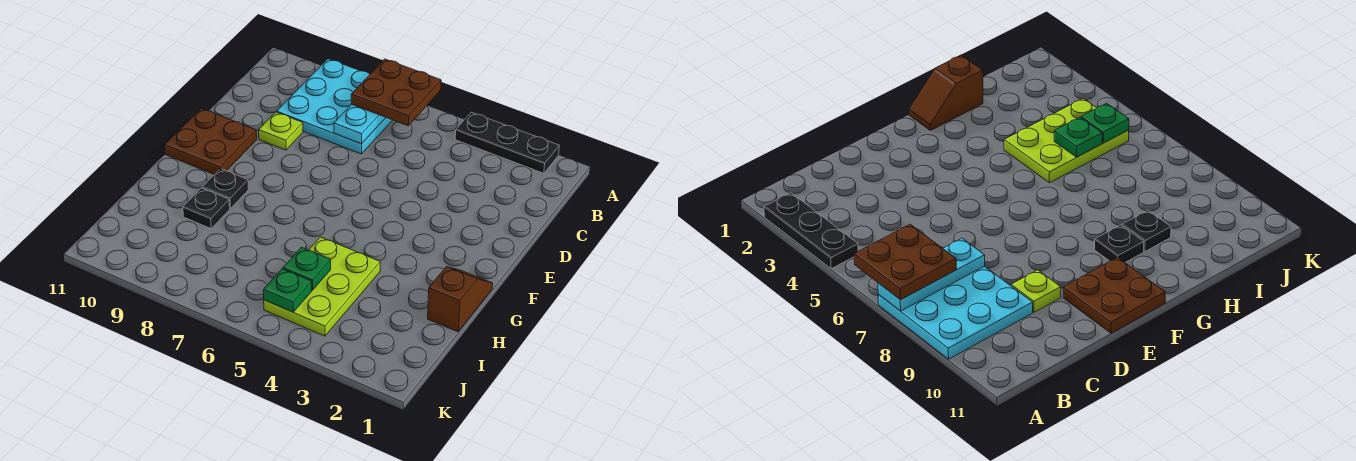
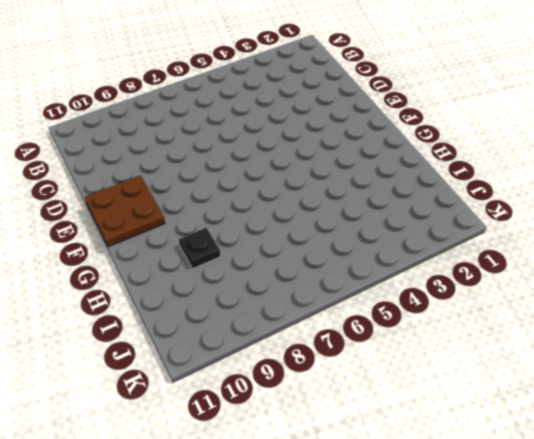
none -> black 1x3 plate [455,112,559,173]
none -> cyan 3x3 plate [277,59,392,154]
none -> lime 1x1 plate [259,112,303,150]

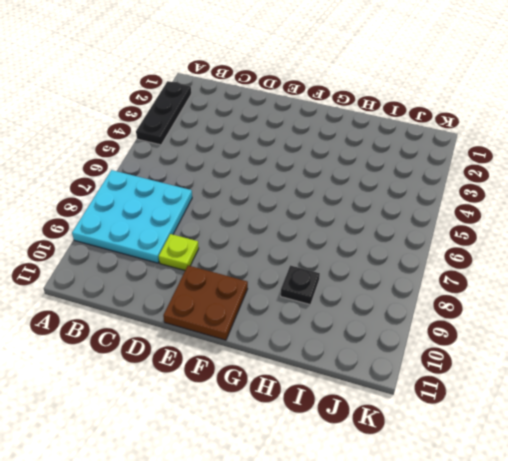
none -> brown 1x2 slope [428,266,493,332]
none -> black 1x1 plate [202,169,248,208]
none -> lime 2x3 plate [264,237,380,336]

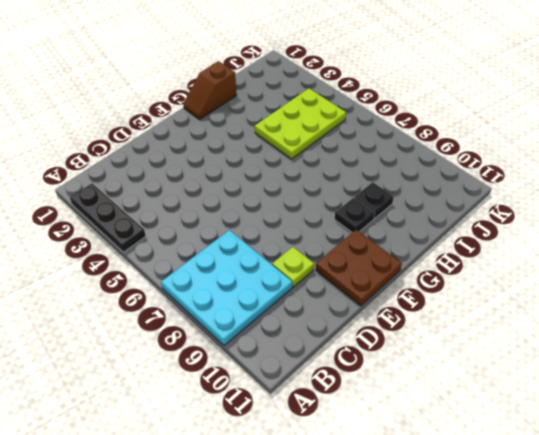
none -> cyan 1x3 plate [334,104,386,144]
none -> green 1x1 plate [283,247,331,290]
none -> green 1x1 plate [263,269,312,312]

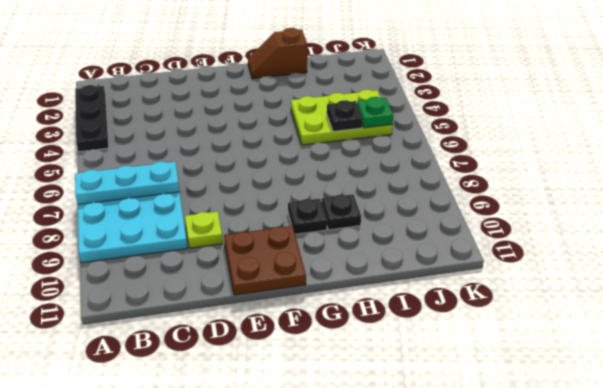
black 1x1 plate [327,100,363,132] -> green 1x1 plate [283,247,331,290]
none -> brown 2x2 plate [351,59,441,126]

